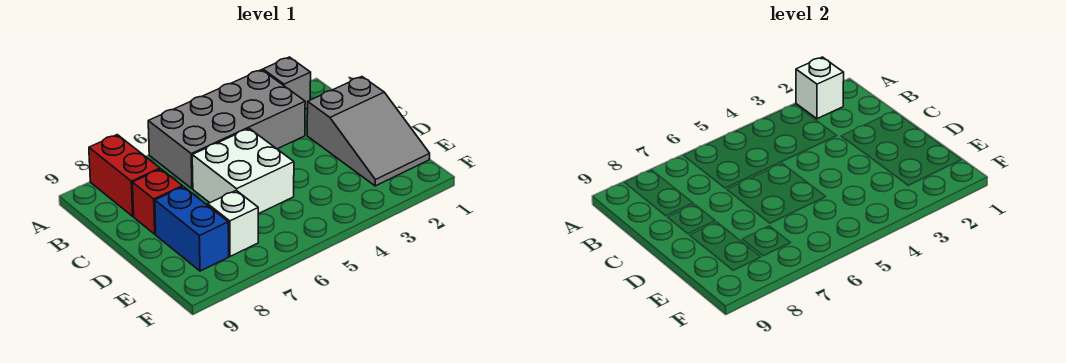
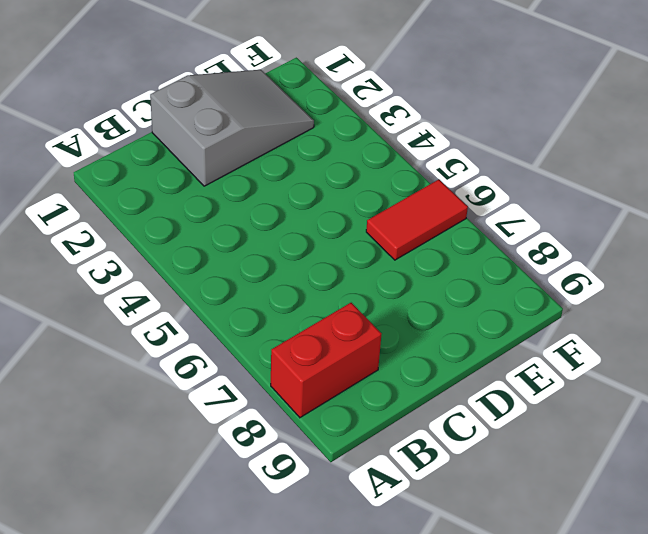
red 1x2 tile [366,179,468,260] -> none
none -> grey 1x1 brick [263,57,311,109]
none -> grey 2x4 brick [148,70,305,189]

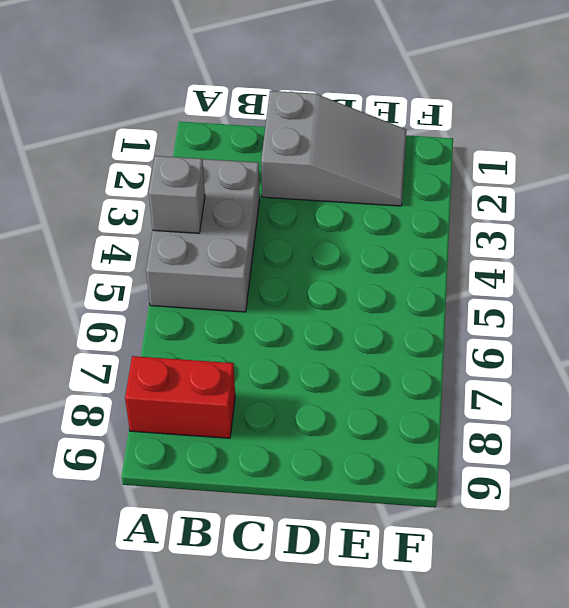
grey 2x3 brick [146,159,260,312] -> grey 2x4 brick [148,70,305,189]
grey 1x1 brick [149,156,205,233] -> grey 1x1 brick moved to [263,57,311,109]
none -> white 2x2 brick [192,128,294,214]
none -> red 1x1 brick [132,169,182,234]

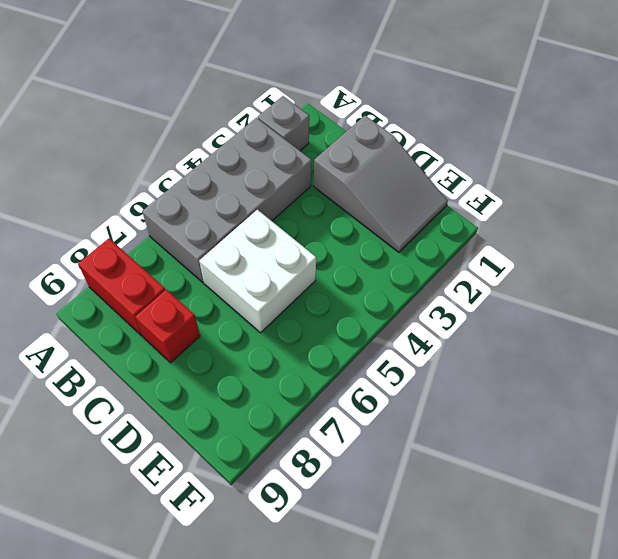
none -> blue 1x2 brick [155,187,229,271]
none -> white 1x1 brick [208,190,258,256]

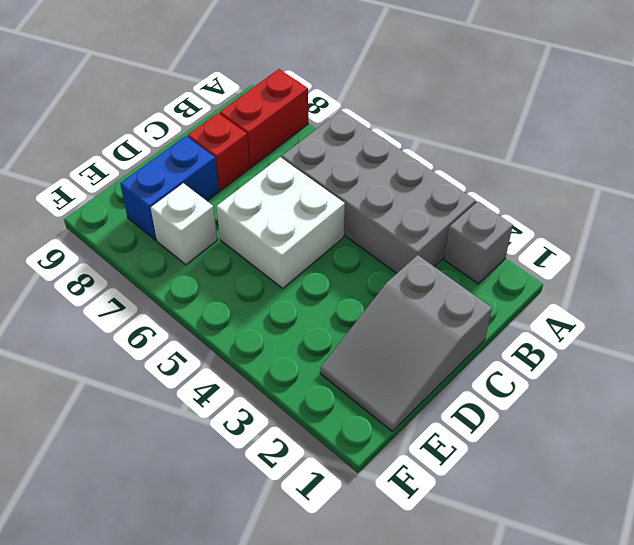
none -> white 1x1 brick [796,57,844,119]

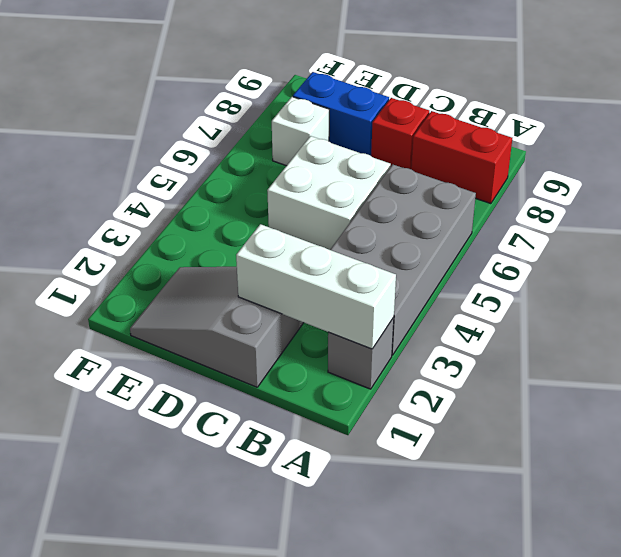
white 1x3 brick [236,224,396,349] -> white 1x1 brick [796,57,844,119]

